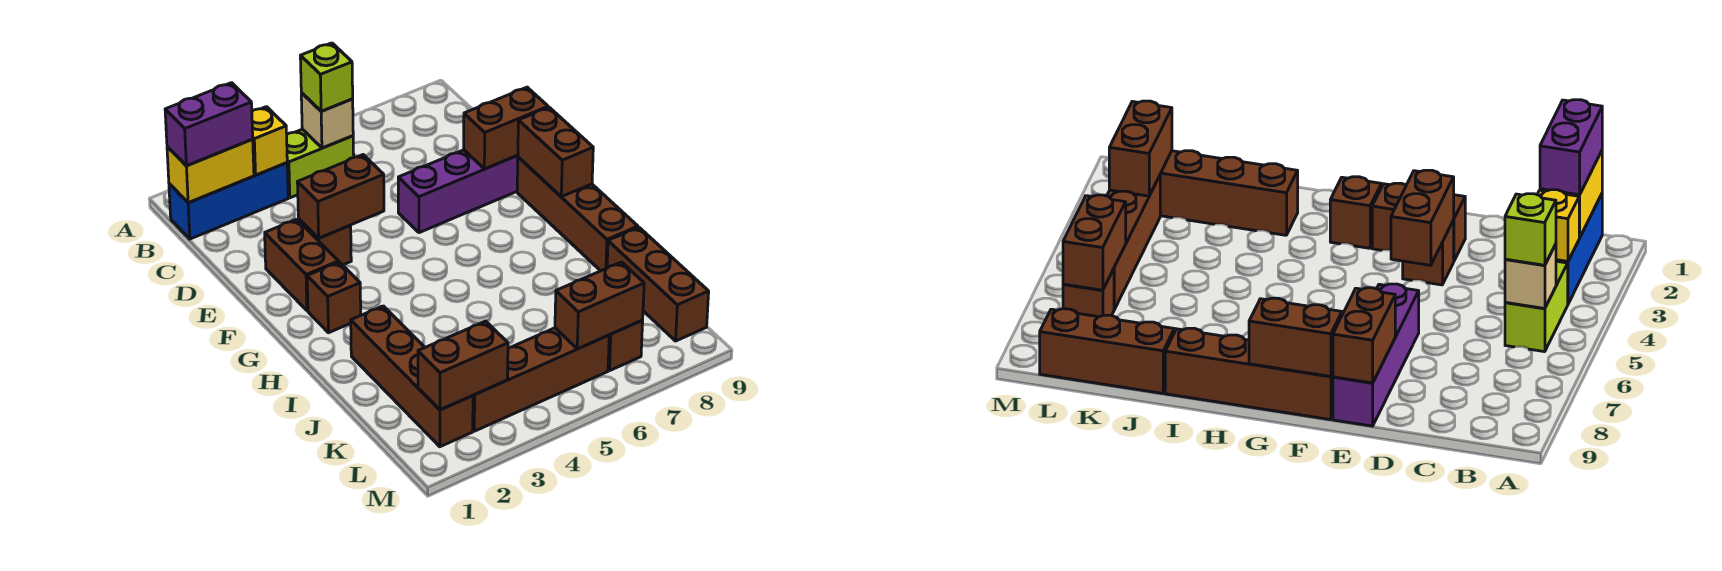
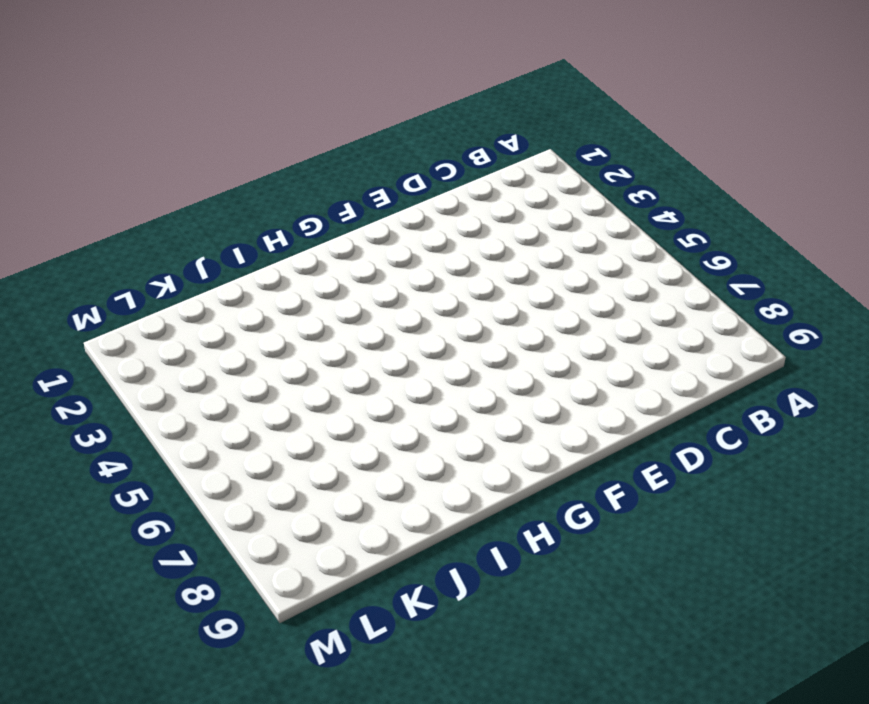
none -> blue 1x3 brick [169,163,288,239]
none -> lime 1x2 brick [287,129,354,198]
none -> brown 1x2 brick [265,219,339,311]

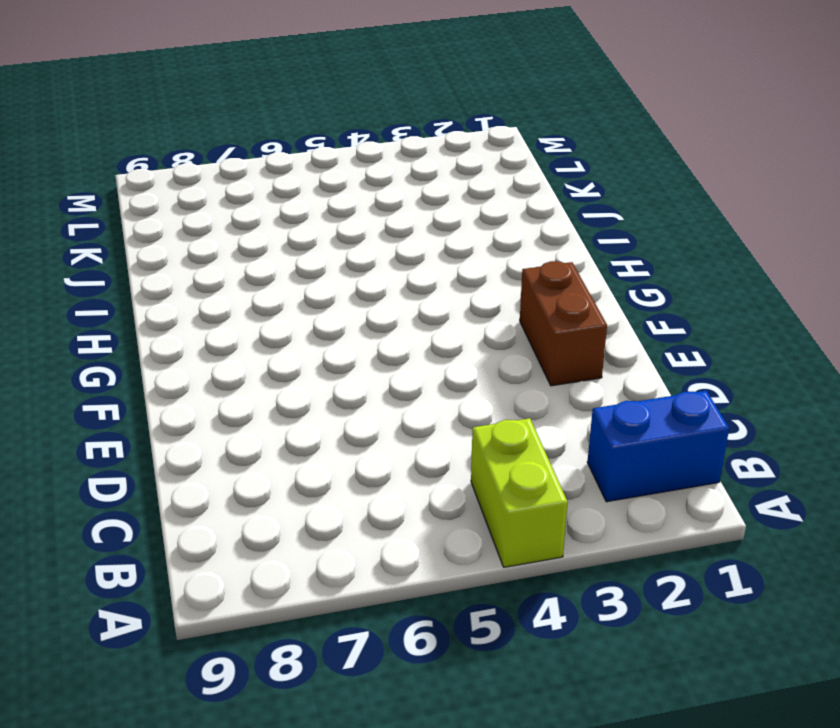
lime 1x2 brick [471,418,568,567] -> lime 1x2 brick turned to [287,129,354,198]
blue 1x2 brick [587,391,729,502] -> blue 1x3 brick [169,163,288,239]
none -> brown 1x1 brick [298,219,351,265]
none -> purple 1x4 brick [398,150,518,233]
none -> brown 1x4 brick [517,157,638,271]

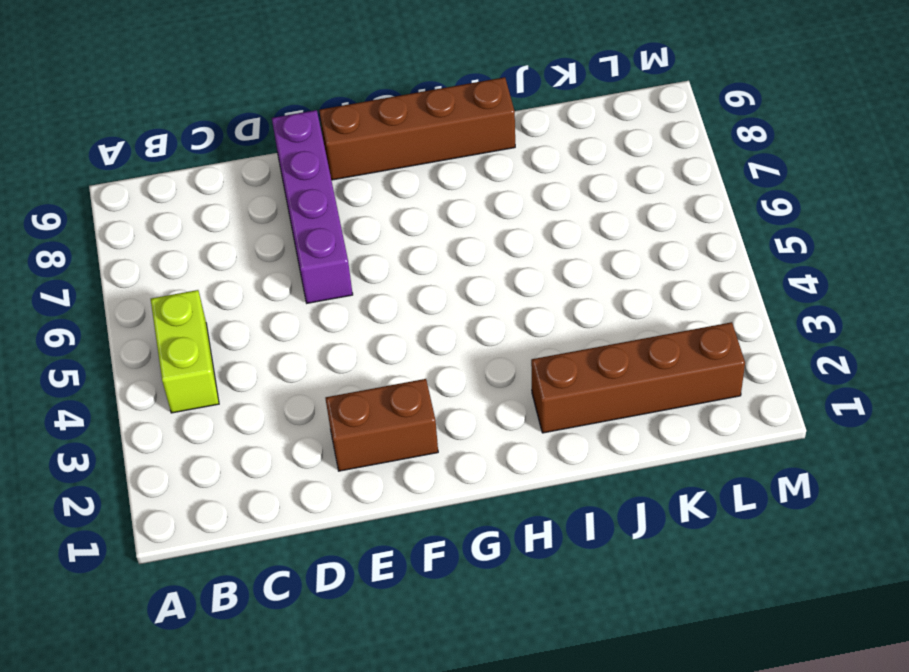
none -> blue 1x3 brick [169,163,288,239]
none -> brown 1x1 brick [298,219,351,265]
none -> brown 1x1 brick [307,262,361,333]

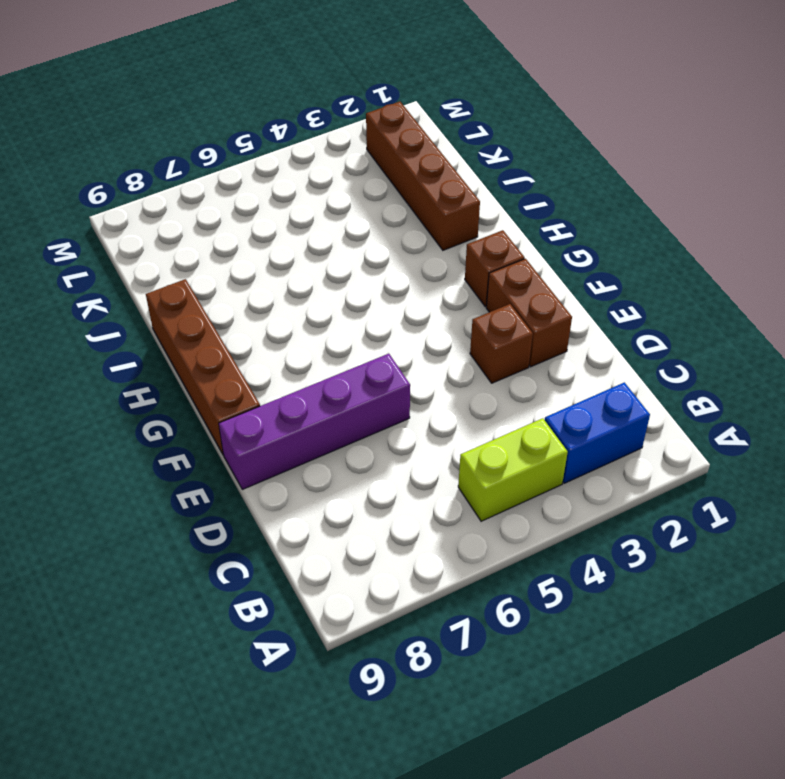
blue 1x2 brick [545,382,650,483] -> blue 1x3 brick [169,163,288,239]
none -> brown 1x3 brick [607,227,709,341]
none -> brown 1x4 brick [473,328,609,431]
none -> brown 1x1 brick [608,321,643,370]

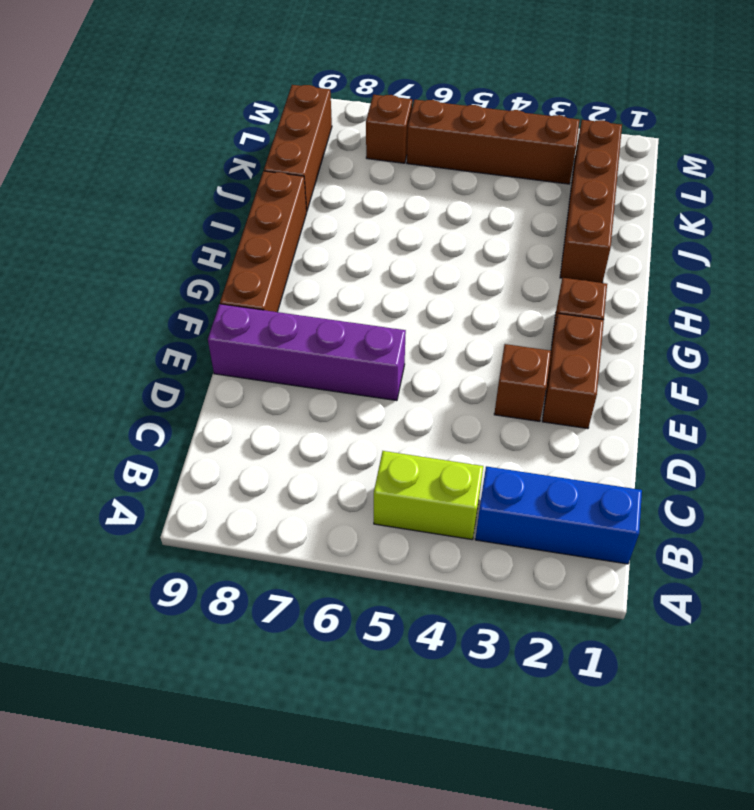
none -> yellow 1x2 brick [167,140,254,203]
none -> yellow 1x1 brick [252,107,287,175]
none -> tan 1x1 brick [301,93,353,148]

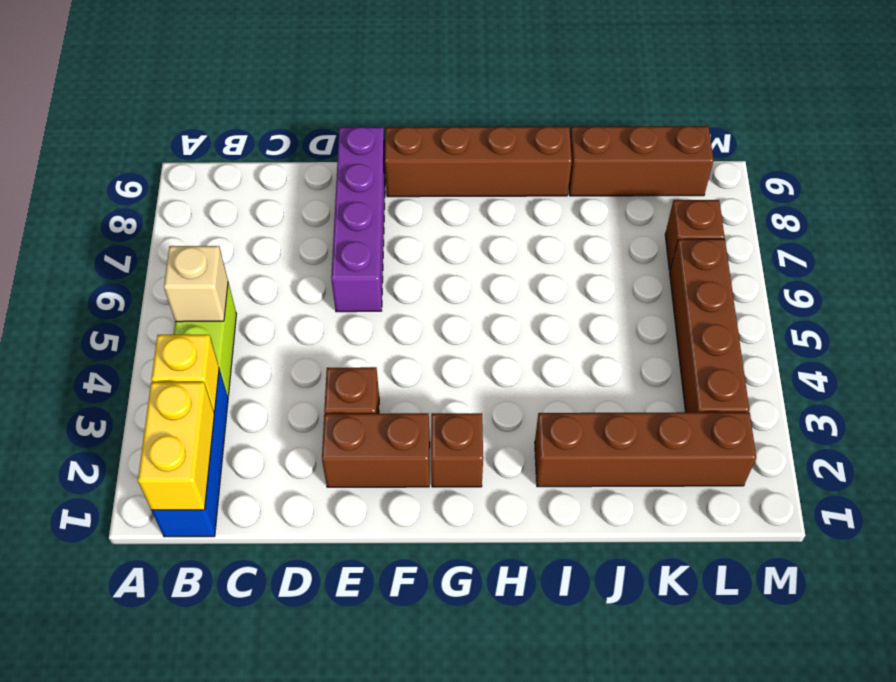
none -> brown 1x2 brick [297,155,384,238]
none -> brown 1x2 brick [464,87,548,169]
none -> brown 1x2 brick [518,107,593,197]

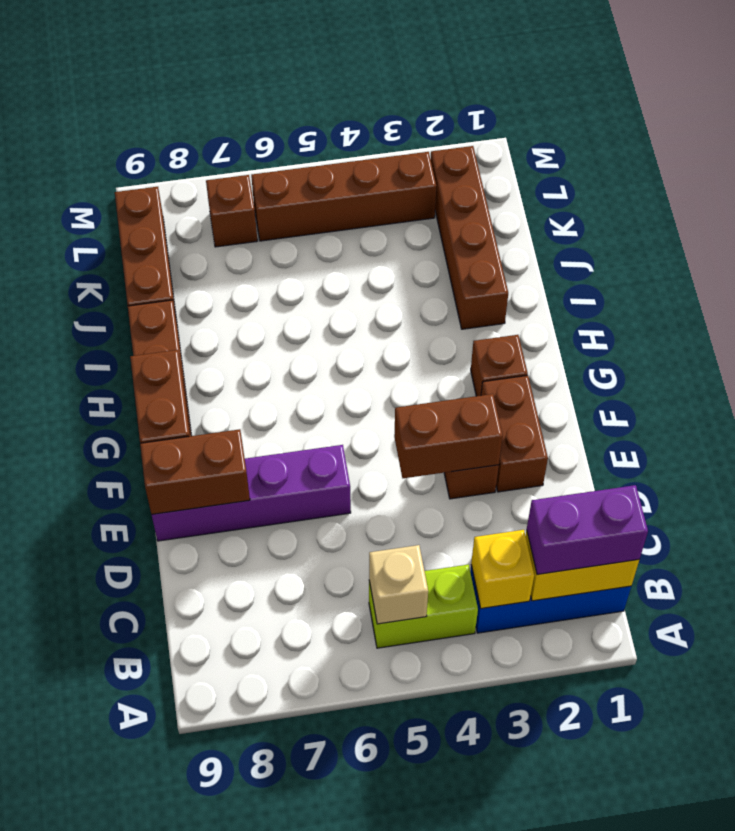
none -> brown 1x2 brick [418,321,508,410]
none -> brown 1x2 brick [555,262,644,349]
none -> lime 1x1 brick [300,43,353,111]

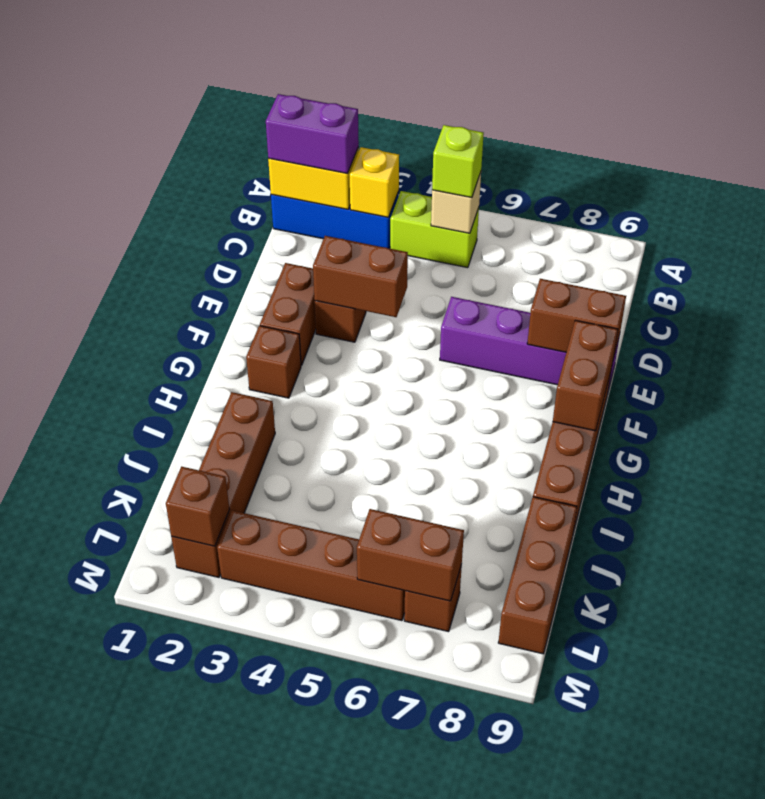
brown 1x1 brick [166,467,230,546] -> brown 1x2 brick [418,321,508,410]

